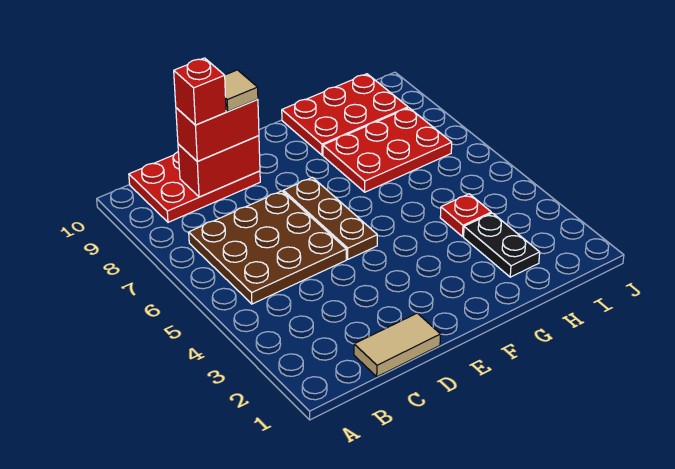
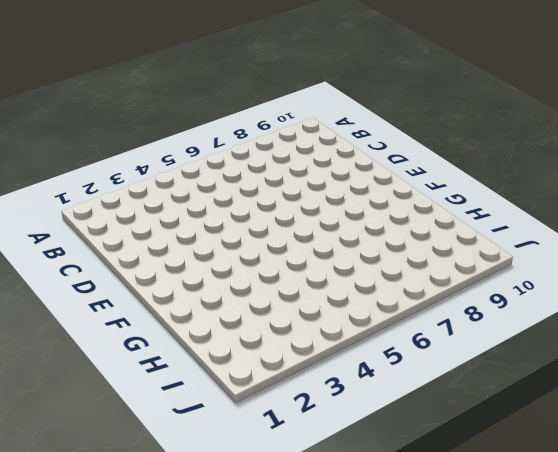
none -> brown 3x3 plate [189,191,346,304]
none -> red 2x3 plate [129,152,260,222]
none -> tan 1x2 tile [354,313,440,377]

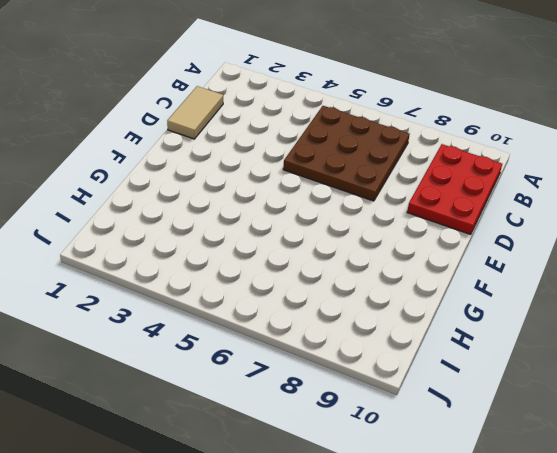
none -> brown 1x3 plate [283,178,377,259]
none -> red 2x3 plate [323,108,452,192]
none -> red 2x3 plate [282,74,408,155]

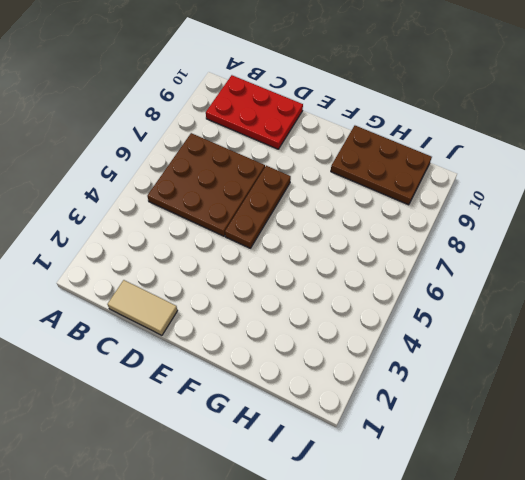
brown 2x3 plate [331,126,432,205] -> red 2x3 plate [282,74,408,155]
none -> red 2x3 plate [323,108,452,192]
none -> black 1x2 plate [464,213,540,277]
none -> red 1x1 plate [440,194,491,237]

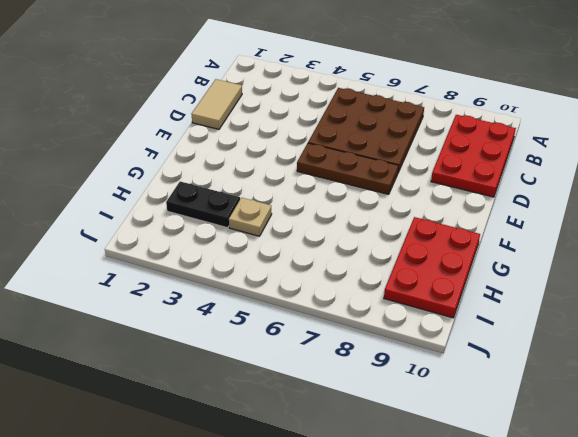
tan 1x1 plate [229,198,272,236] -> red 1x1 plate [440,194,491,237]
none -> red 2x3 plate [323,108,452,192]
none -> red 1x2 brick [178,136,260,197]
none -> red 1x2 brick [176,99,259,161]

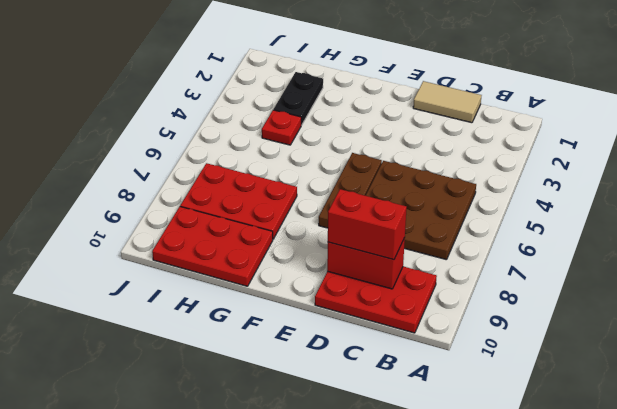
none -> red 1x1 brick [174,58,226,125]
none -> tan 1x1 tile [225,70,258,111]

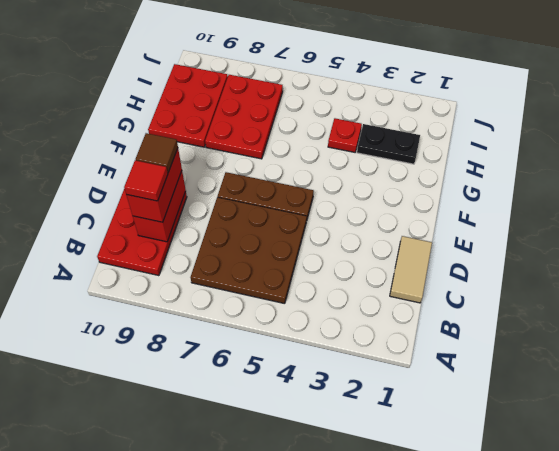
red 1x1 tile [124,160,168,201] -> red 1x1 brick [174,58,226,125]
brown 1x1 tile [136,133,178,172] -> tan 1x1 tile [225,70,258,111]

